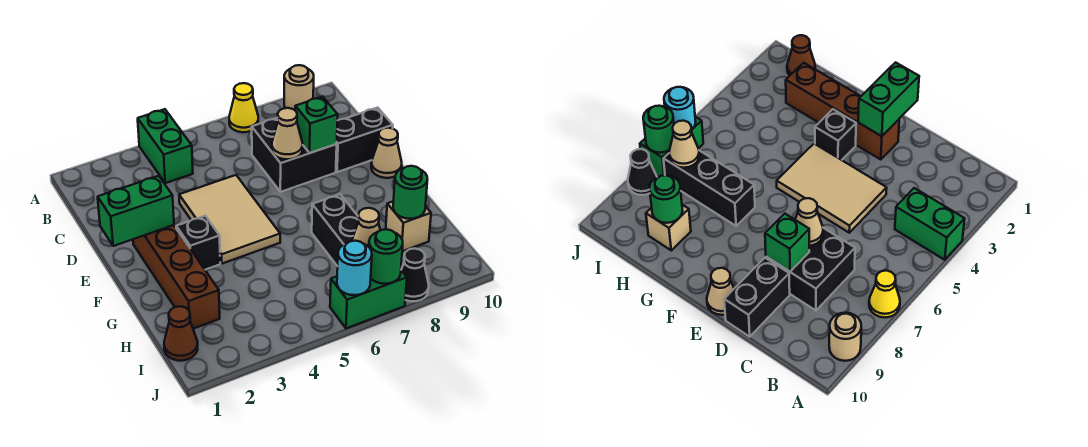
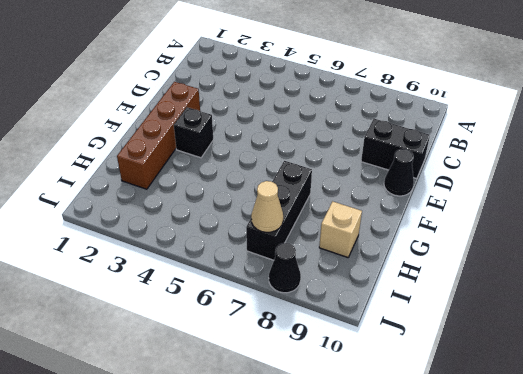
black 1x1 cone [384,149,414,196] -> tan 1x1 cone [371,128,402,178]
none -> green 1x2 brick [138,109,193,183]
none -> yellow 1x1 cone [229,83,258,132]
none -> tan 1x1 round brick [284,65,314,110]

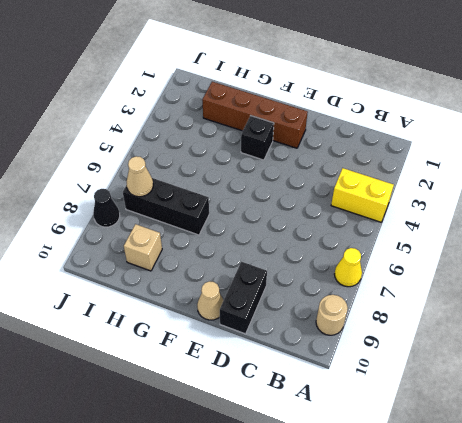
yellow 1x2 brick [331,168,394,222] -> green 1x2 brick [138,109,193,183]
none -> black 2x2 brick [252,118,337,192]
none -> tan 2x3 tile [179,175,280,264]
none -> brown 1x1 cone [164,306,198,361]

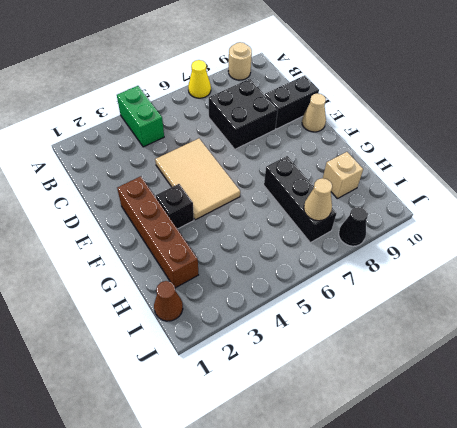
none -> green 1x2 brick [330,271,407,328]
none -> tan 1x1 cone [272,108,303,159]
none -> green 1x1 brick [295,97,338,153]

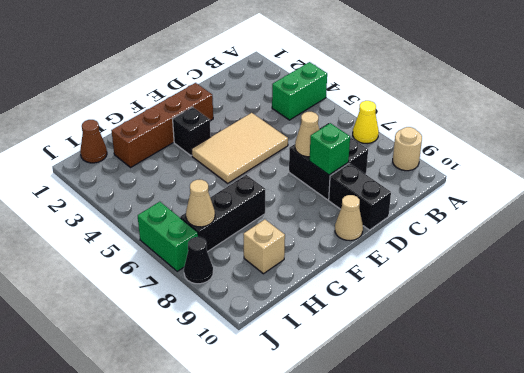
none -> green 1x2 brick [98,176,174,246]
none -> green 1x1 round brick [393,166,427,219]
none -> cyan 1x1 round brick [337,241,372,295]

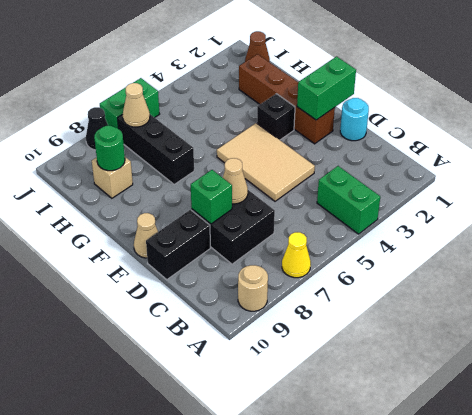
cyan 1x1 round brick [340,98,369,141] -> cyan 1x1 round brick moved to [337,241,372,295]
none -> green 1x1 round brick [369,229,403,284]

